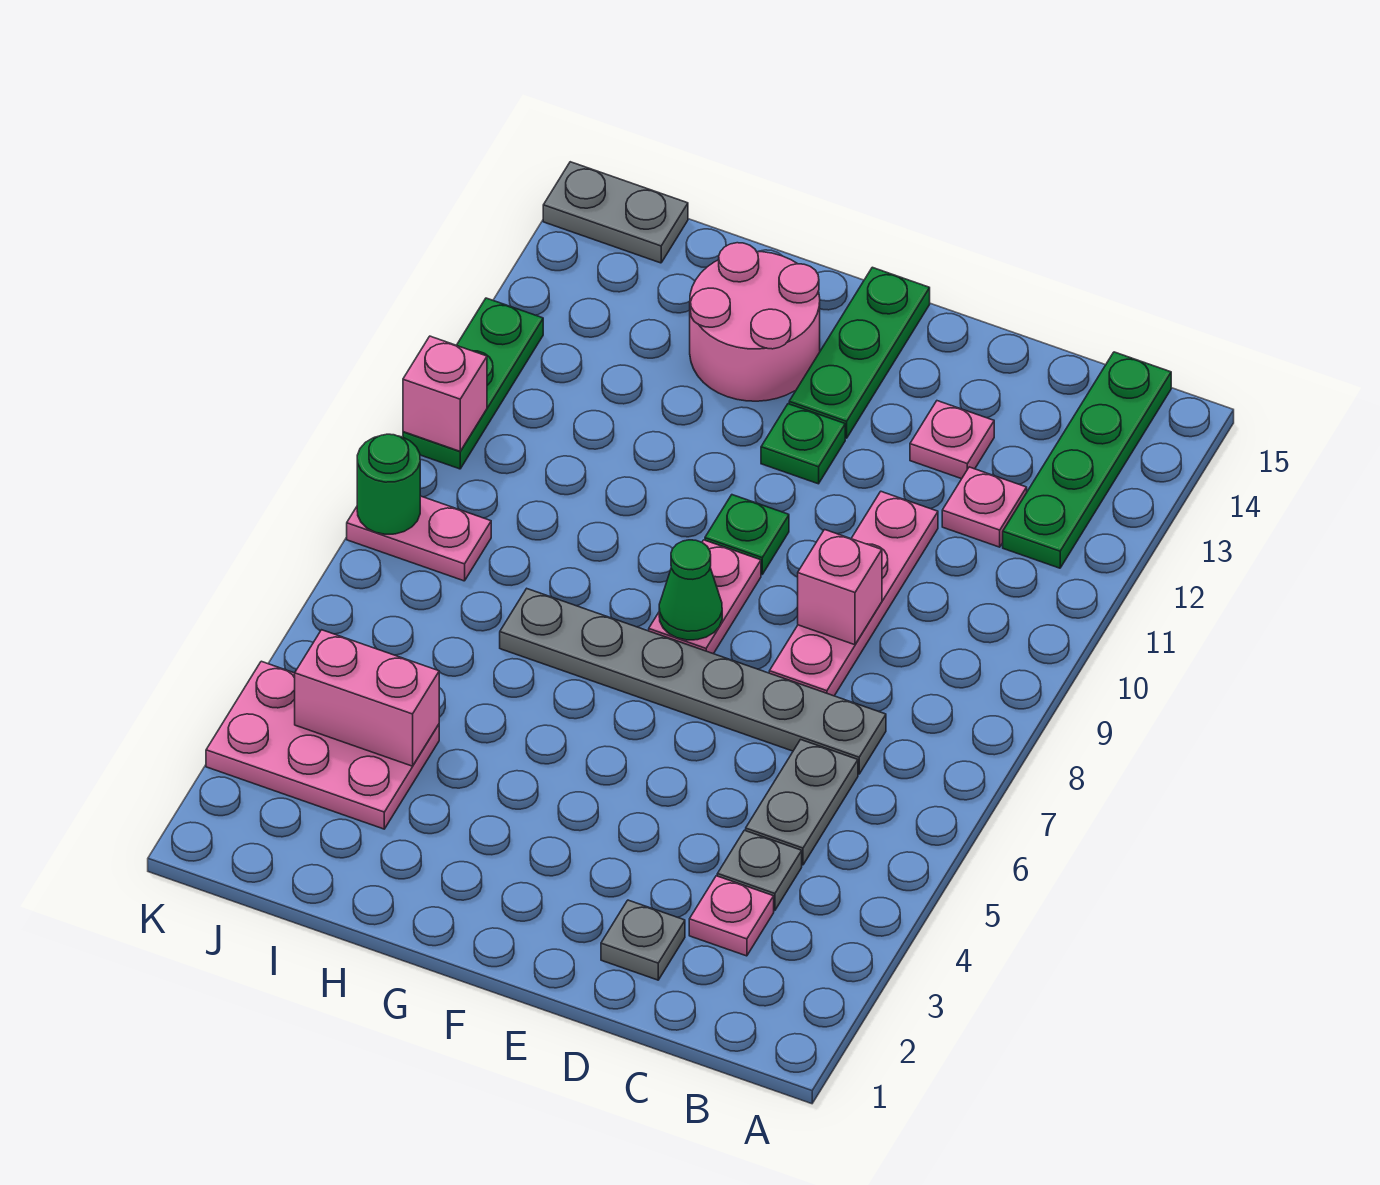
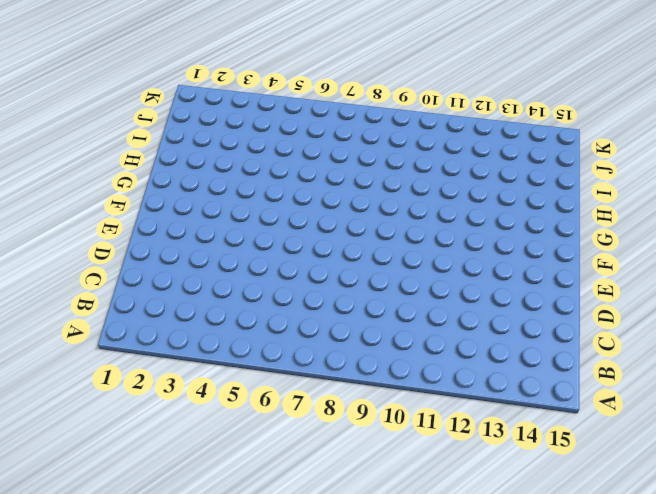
none -> green 1x4 plate [1003,352,1171,568]
none -> pink 1x1 plate [689,876,774,956]
none -> grey 1x1 plate [717,830,802,910]

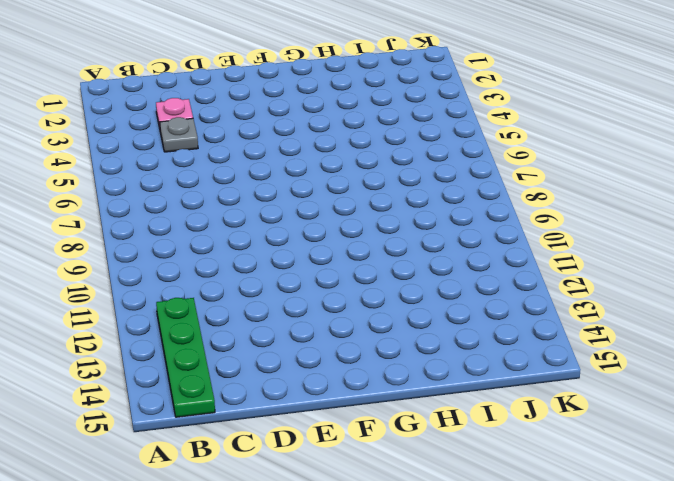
none -> grey 1x2 plate [746,740,858,865]
none -> grey 1x6 plate [500,589,886,774]
none -> pink 1x1 plate [942,467,1027,547]

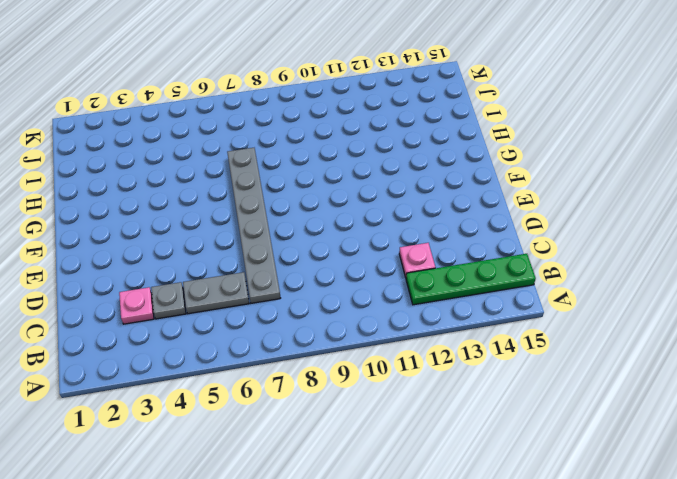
none -> grey 1x1 plate [601,900,685,980]
none -> pink 1x4 plate [769,492,938,696]
none -> pink 1x1 plate [910,401,994,479]

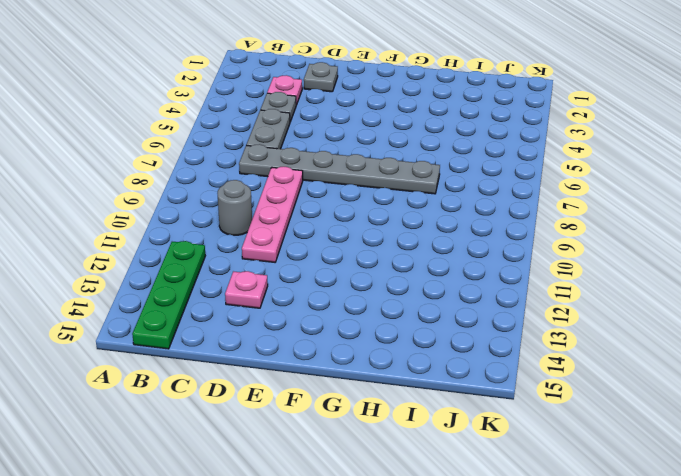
grey 1x1 round brick [217,180,252,235] -> none
none -> pink 1x1 plate [942,467,1027,547]
none -> pink 1x2 plate [649,540,761,654]
none -> green 1x1 plate [705,495,789,574]

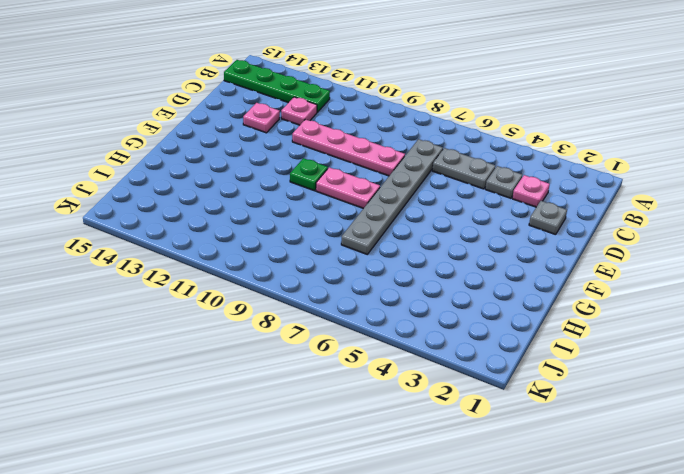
none -> green 1x1 plate [761,404,845,484]
none -> green 1x3 plate [789,267,930,438]
none -> pink 2x2 round brick [690,243,820,401]

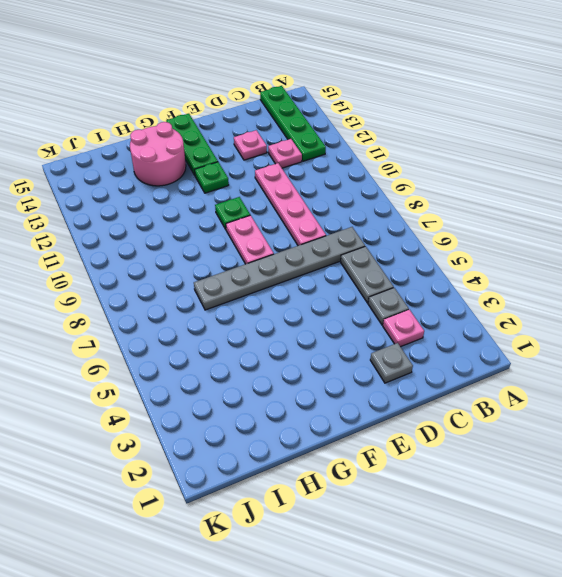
none -> pink 2x3 plate [206,661,439,829]
none -> pink 1x2 plate [347,496,491,581]
none -> grey 1x2 plate [543,162,688,263]

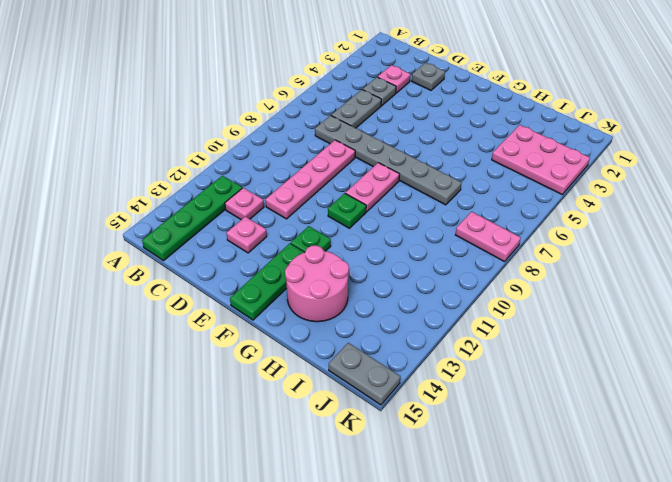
none -> green 1x3 plate [403,298,543,469]
none -> pink 1x1 brick [798,530,882,645]
none -> green 1x1 cone [659,540,722,640]

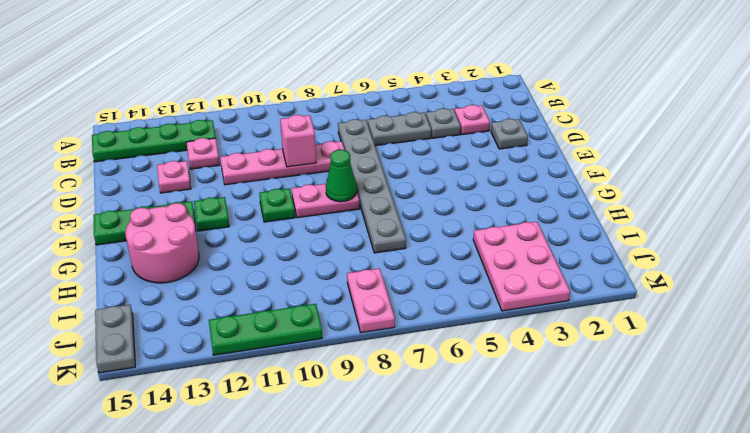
none -> pink 1x2 brick [295,630,439,766]
none -> green 1x1 round brick [357,434,420,534]
none -> pink 1x1 brick [403,336,487,451]

